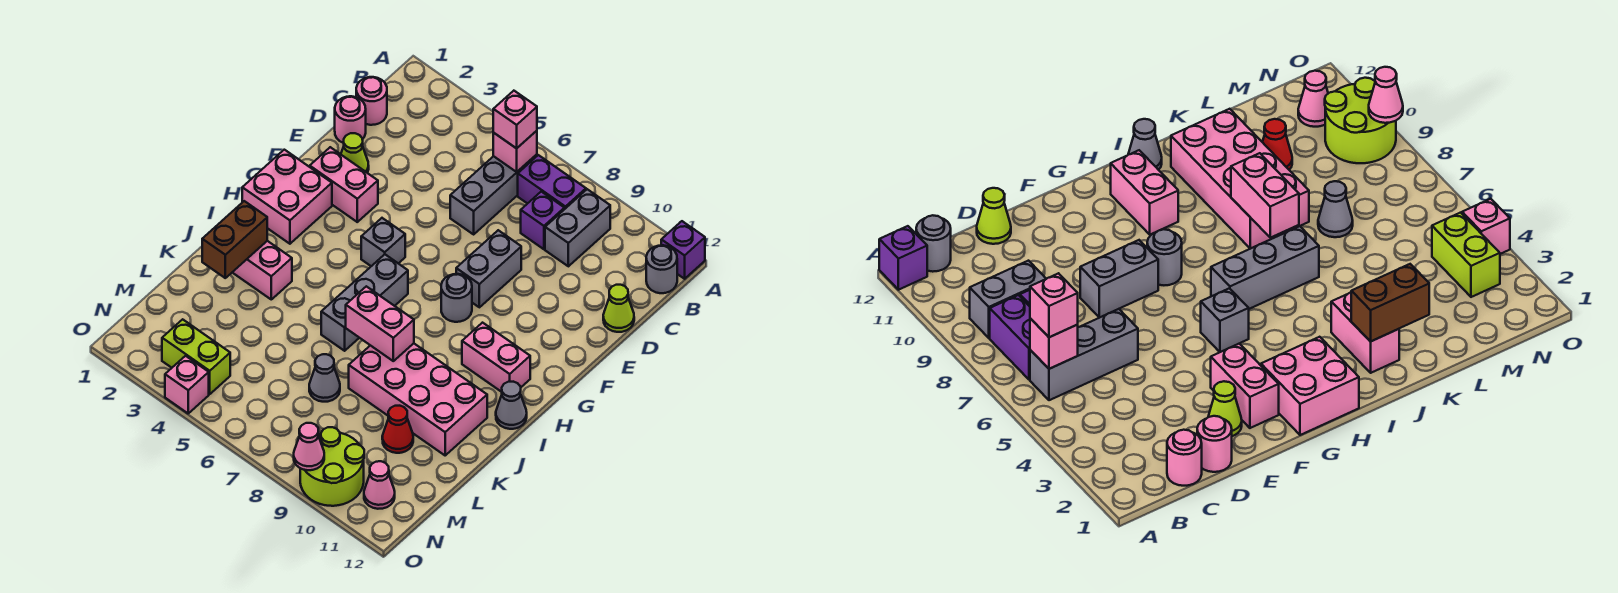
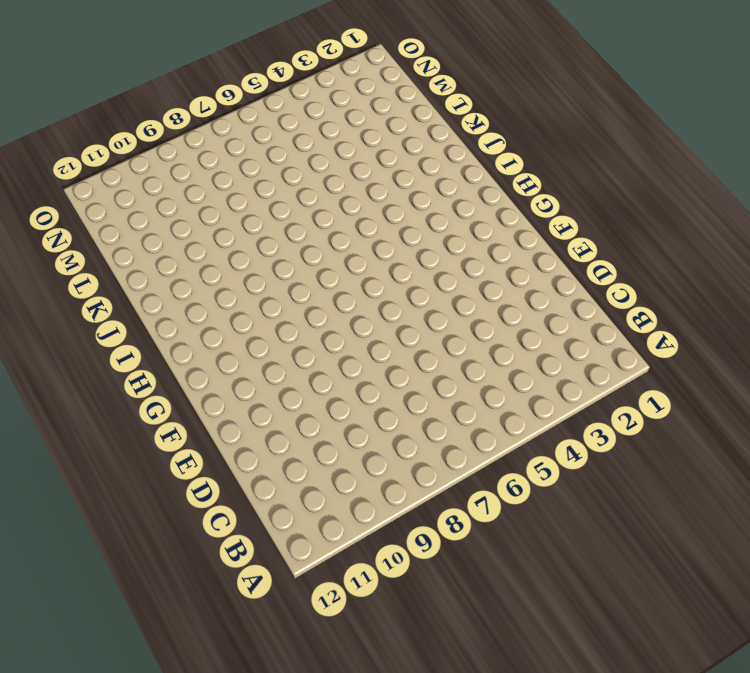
none -> purple 1x1 brick [661,221,705,279]
none -> grey 1x3 brick [450,154,537,234]
none -> purple 1x2 brick [518,155,586,209]
none -> grey 1x2 brick [545,189,610,266]

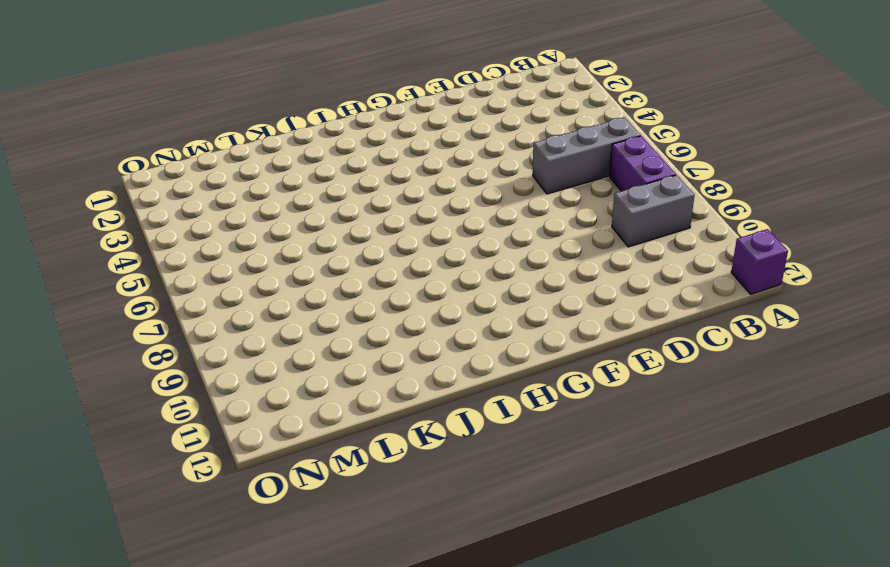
none -> grey 1x1 round brick [646,245,677,293]
none -> pink 1x1 round brick [356,77,387,125]
none -> purple 1x1 brick [521,192,564,249]
none -> pink 1x1 round brick [335,96,366,143]

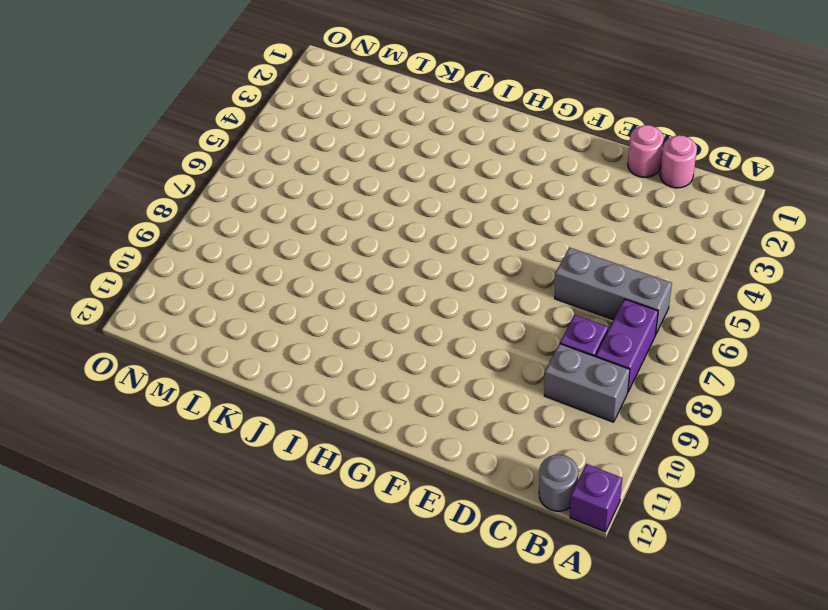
none -> lime 1x1 cone [603,285,634,332]
none -> lime 1x1 cone [341,133,369,173]
none -> grey 1x2 brick [456,230,521,307]
none -> pink 1x2 brick [310,147,378,222]

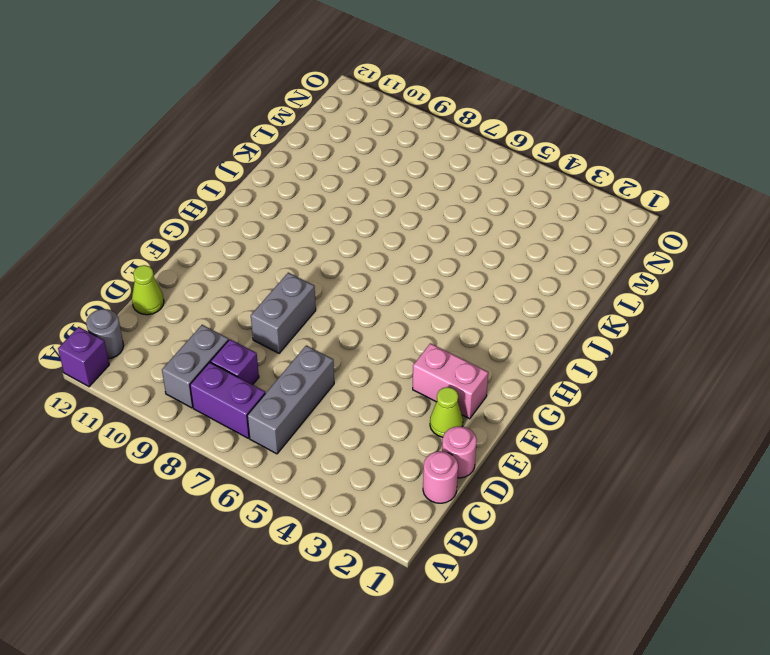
none -> pink 2x2 brick [242,150,332,244]
none -> grey 1x1 brick [361,218,405,266]
none -> grey 1x1 round brick [441,274,472,322]
none -> grey 1x3 brick [321,254,408,351]

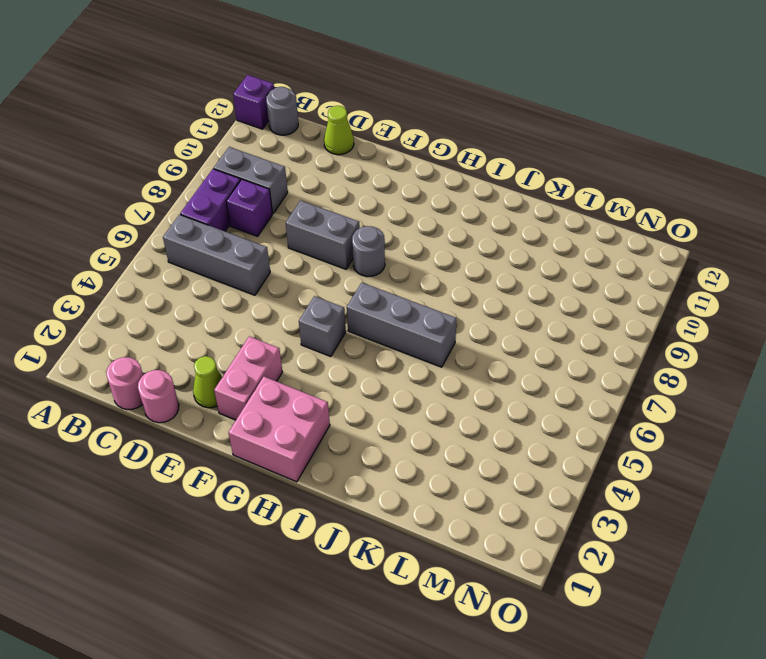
none -> pink 1x2 brick [462,323,530,392]
none -> grey 1x1 cone [496,382,527,429]
none -> pink 1x2 brick [232,241,292,299]
none -> pink 2x4 brick [349,343,487,455]

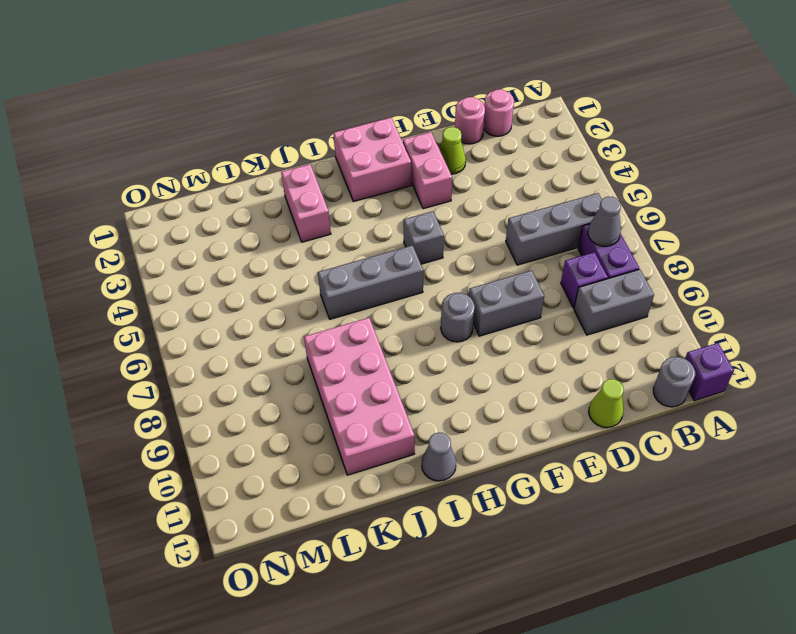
grey 1x1 cone [588,197,621,246] -> grey 1x1 cone moved to [309,354,340,402]
none -> pink 1x2 brick [462,323,530,392]
none -> red 1x1 cone [382,406,413,453]
none -> lime 1x2 brick [162,319,230,394]
none -> lime 2x2 round brick [300,427,364,506]

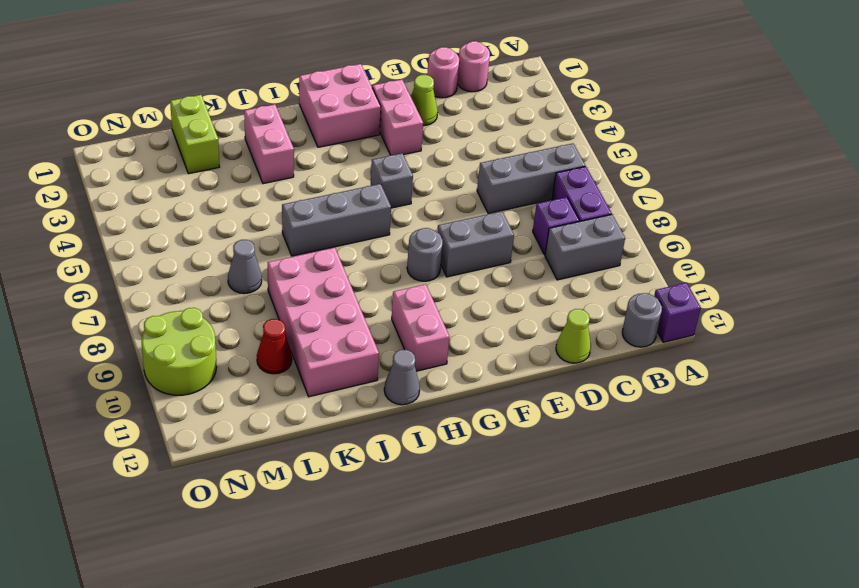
lime 1x2 brick [170,95,219,174] -> lime 1x2 brick moved to [162,319,230,394]
none -> pink 1x1 cone [364,461,395,509]
none -> pink 1x1 brick [165,356,209,413]
none -> pink 1x1 brick [493,131,537,172]
none -> brown 1x2 brick [202,201,267,278]

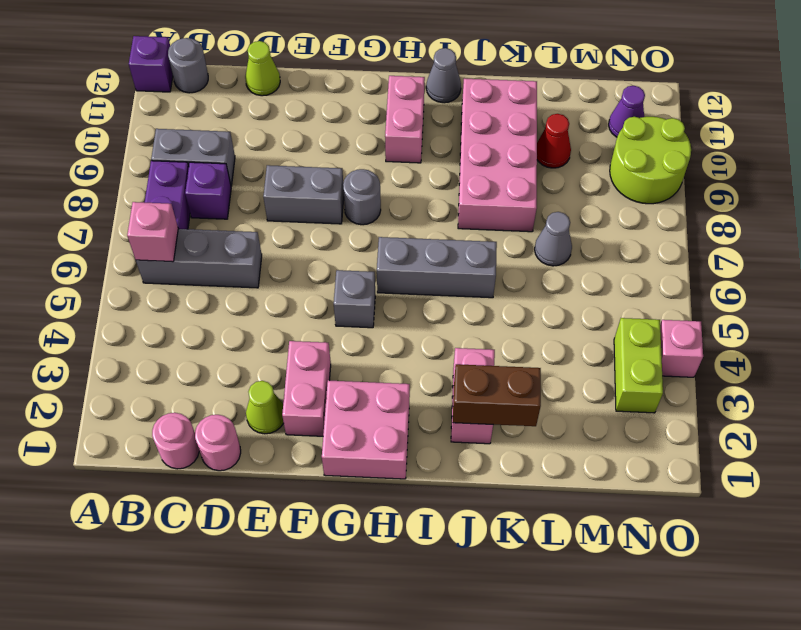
purple 1x1 cone [609,86,645,137] -> pink 1x1 cone [364,461,395,509]
none -> pink 1x2 brick [346,286,414,361]
none -> pink 1x1 cone [294,423,324,470]
none -> pink 1x1 brick [493,91,537,148]

